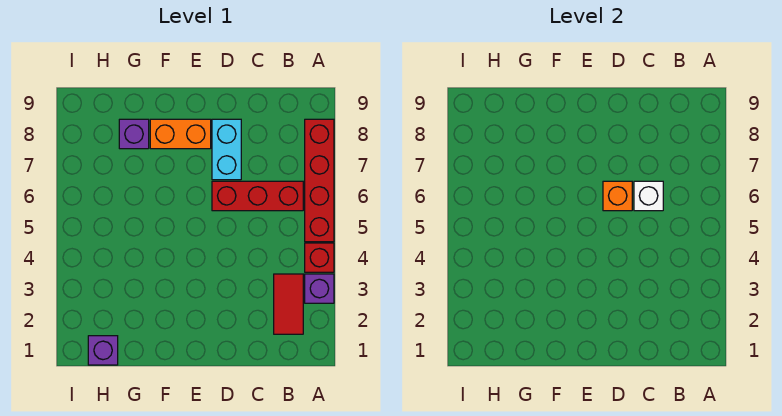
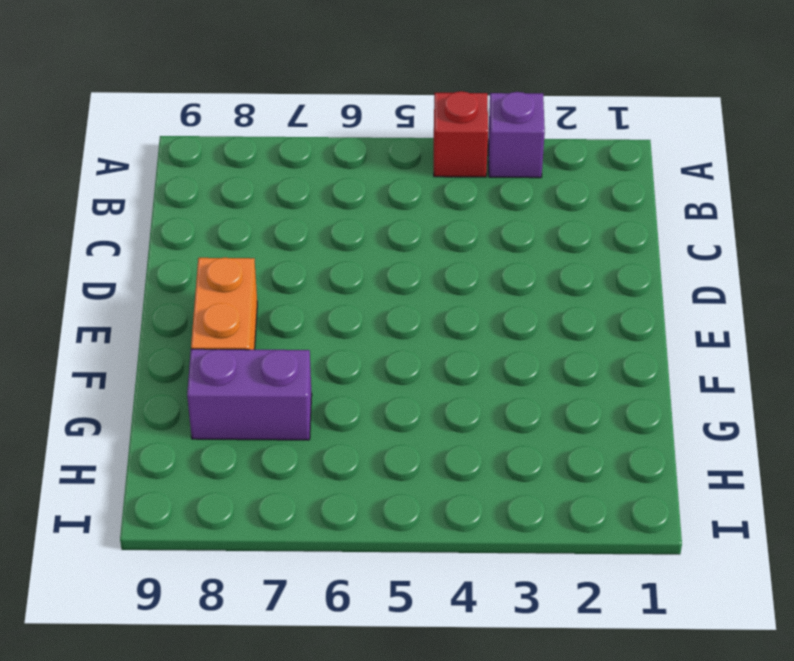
purple 1x2 brick [187,349,312,440] -> purple 1x1 brick [119,119,149,149]
none -> red 1x4 brick [305,119,334,242]
none -> red 1x2 tile [274,274,303,334]

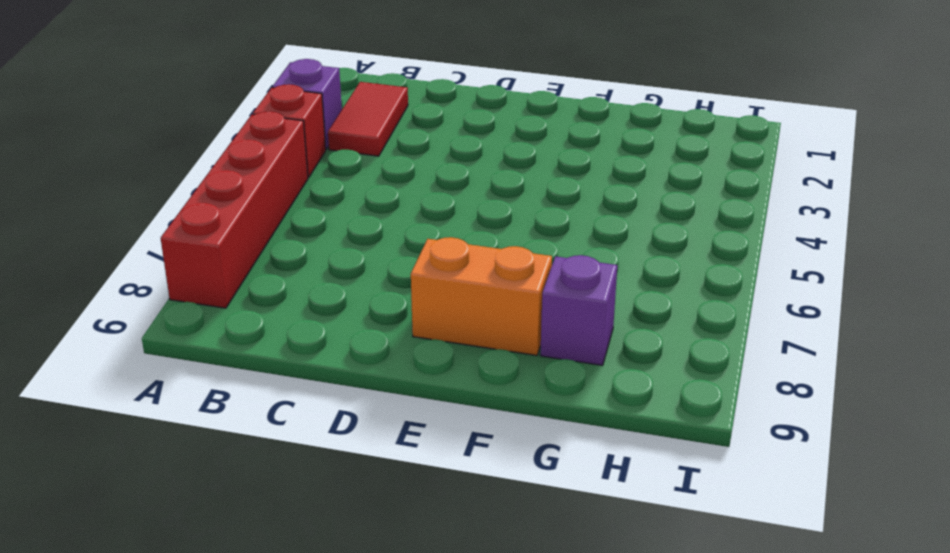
none -> red 1x3 brick [212,181,303,211]
none -> cyan 1x2 brick [212,119,241,180]

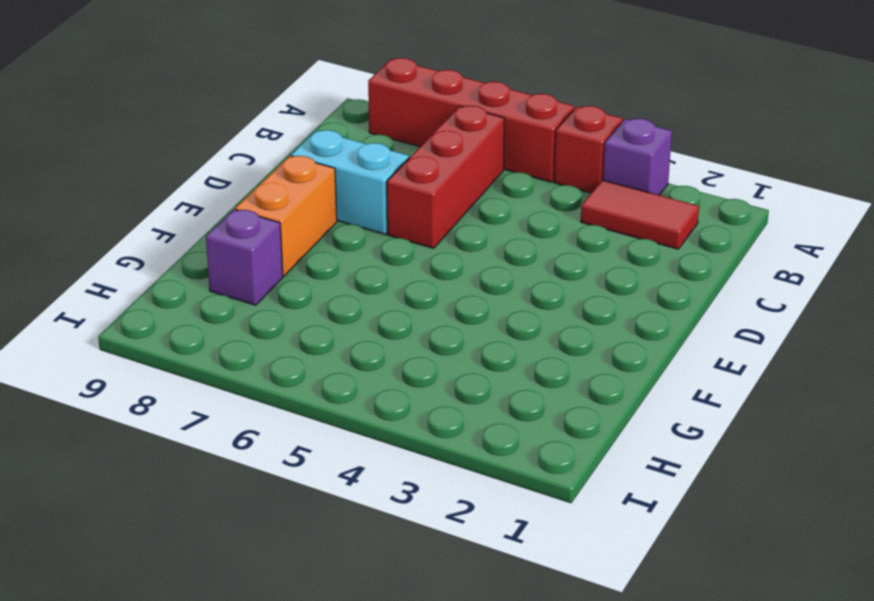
none -> purple 1x1 brick [88,336,118,365]
none -> white 1x1 brick [634,181,663,211]

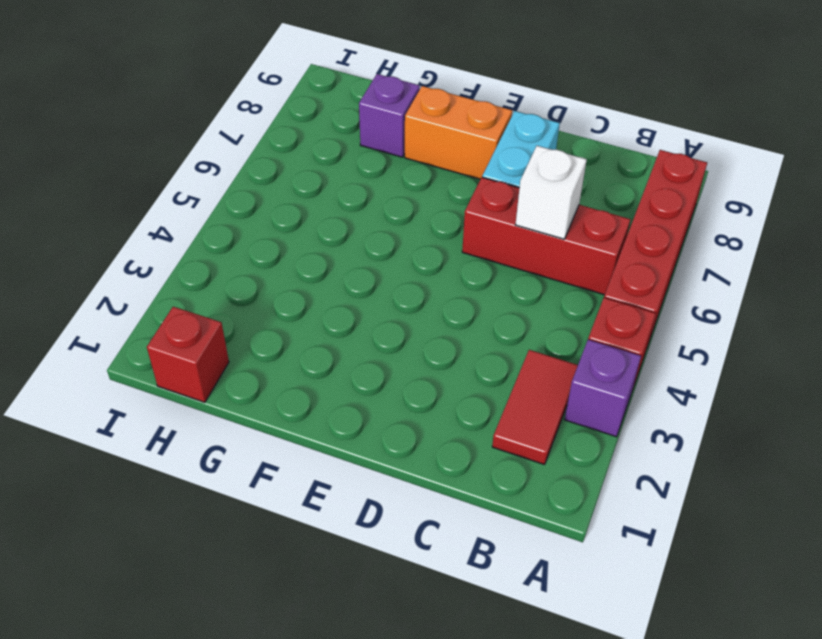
red 1x1 brick [147,307,229,402] -> purple 1x1 brick [88,336,118,365]
none -> orange 1x1 brick [603,181,632,211]

